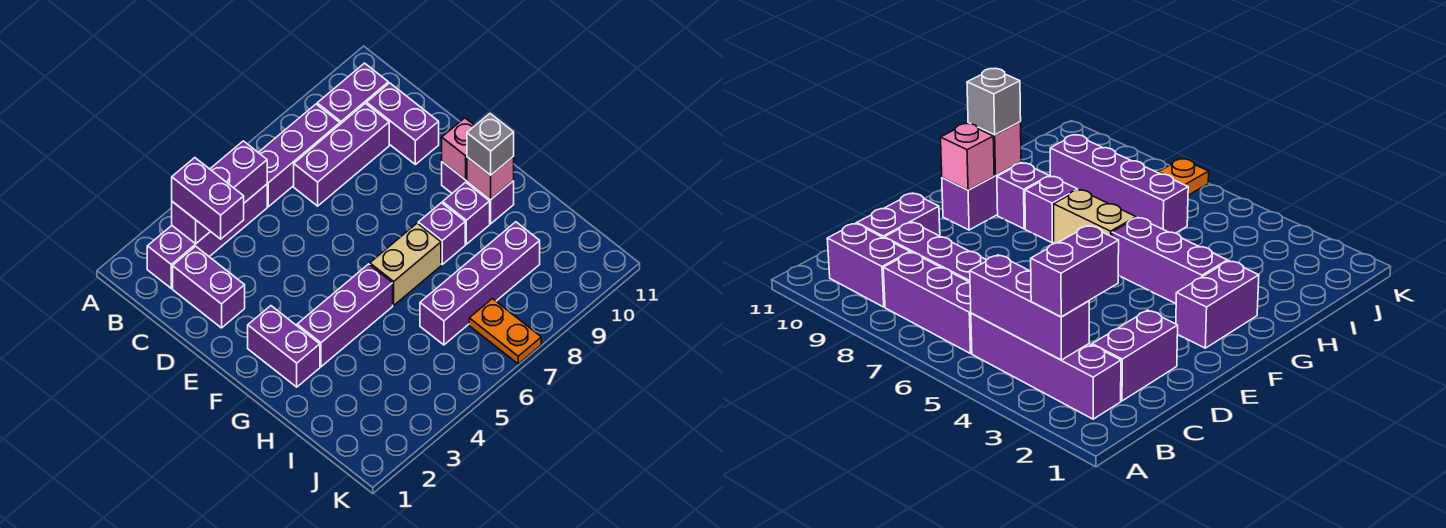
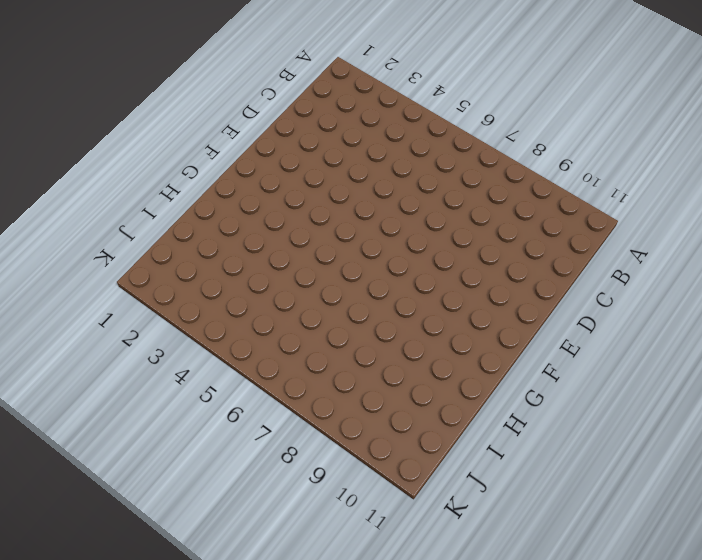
none -> purple 1x4 brick [147,184,267,288]
none -> purple 1x3 brick [258,104,340,207]
none -> purple 1x2 brick [317,63,388,124]

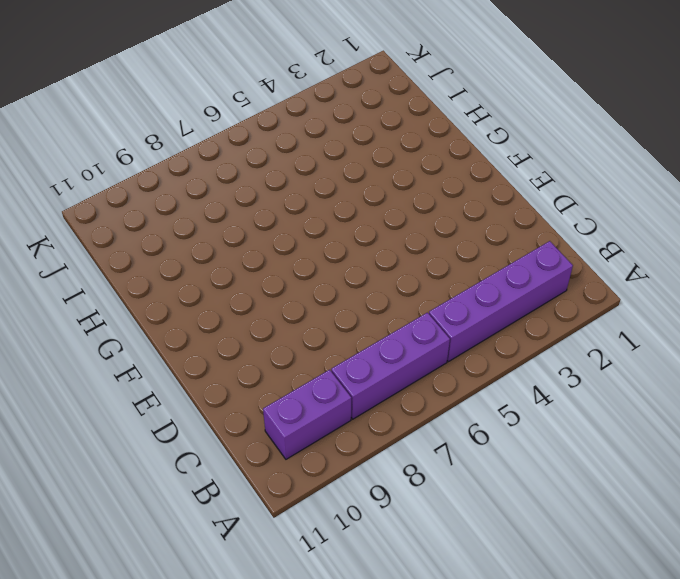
none -> purple 1x2 brick [173,246,245,328]
none -> purple 1x3 brick [294,103,389,206]
none -> purple 1x2 brick [367,83,439,165]

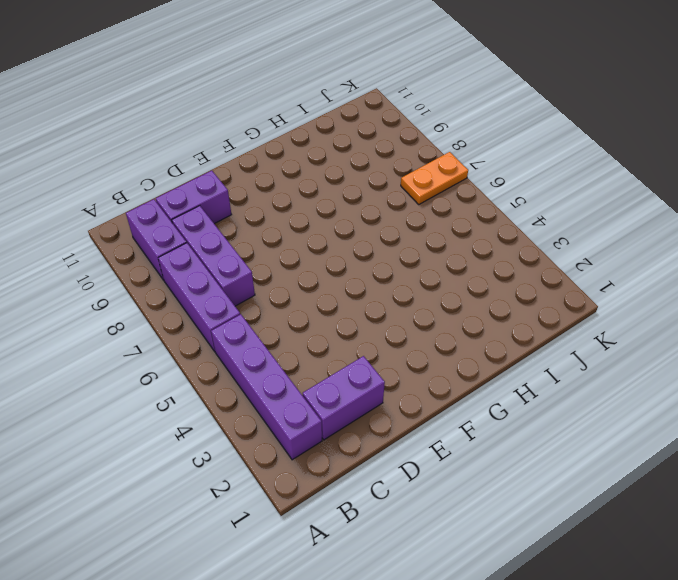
none -> purple 1x2 brick [248,306,320,387]
none -> purple 1x2 brick [442,162,514,224]
none -> purple 1x3 brick [297,264,393,367]

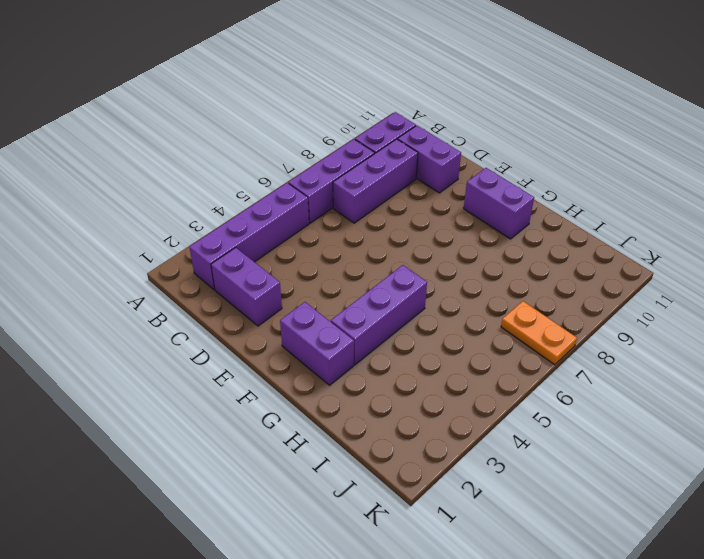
none -> tan 1x2 brick [370,223,441,305]
none -> purple 1x1 brick [418,203,465,264]
none -> purple 1x1 brick [443,182,490,244]

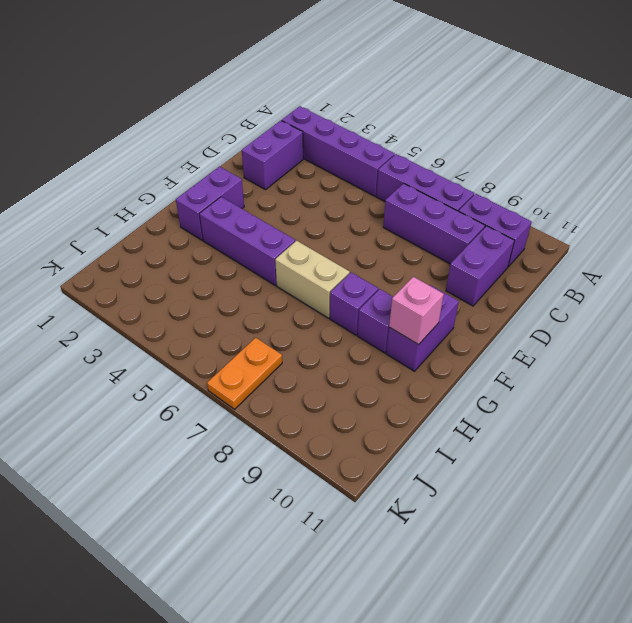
none -> purple 1x4 brick [420,222,540,345]
none -> purple 1x3 brick [172,141,267,244]
none -> pink 1x1 brick [442,118,475,180]

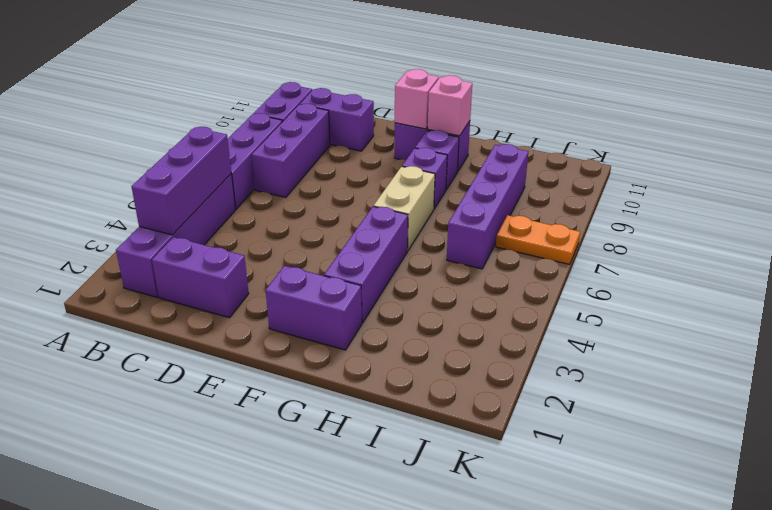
none -> purple 1x2 brick [172,158,244,239]
none -> grey 1x1 brick [467,114,514,175]

